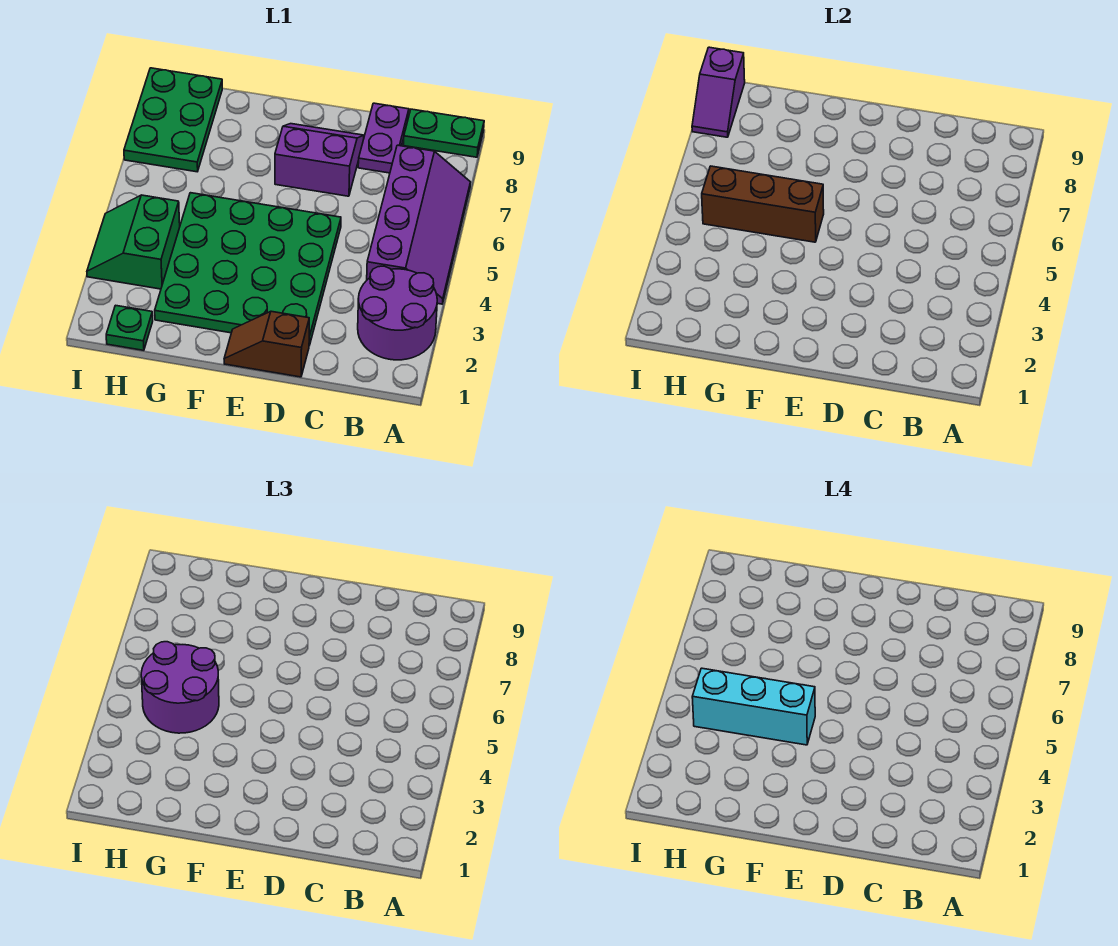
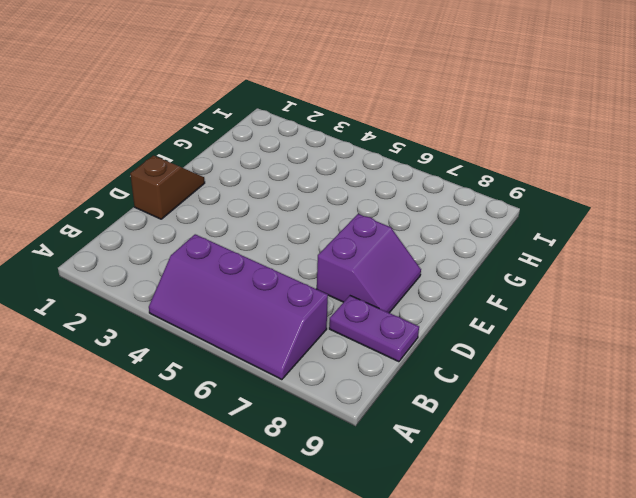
none -> purple 2x2 round brick [358,266,437,360]
none -> green 1x2 plate [404,109,484,157]
none -> green 4x4 plate [155,193,341,346]

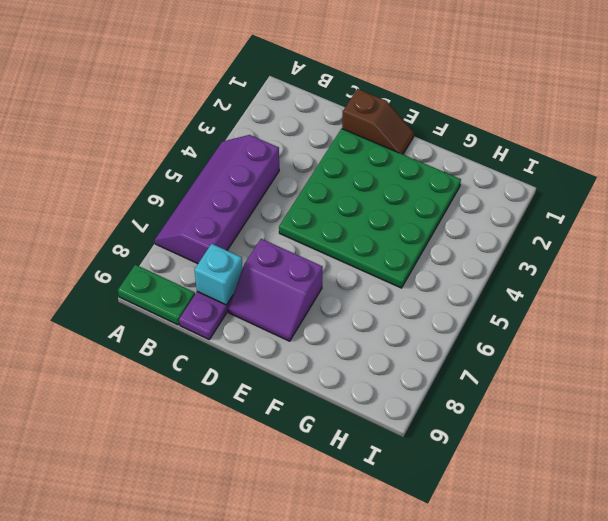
cyan 1x1 brick [194,244,242,305] -> none
none -> purple 2x2 round brick [358,266,437,360]
none -> green 1x1 plate [106,305,153,350]
none -> green 2x2 slope [87,195,180,289]

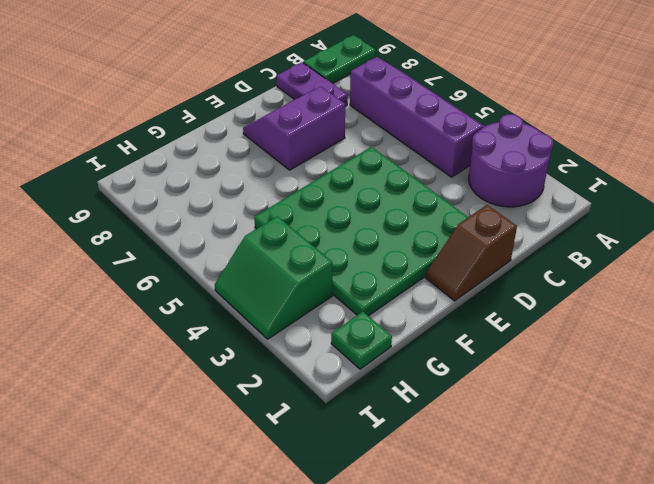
none -> green 2x3 plate [124,68,222,172]
none -> brown 1x3 brick [702,166,824,242]
none -> purple 1x2 slope [692,47,745,137]

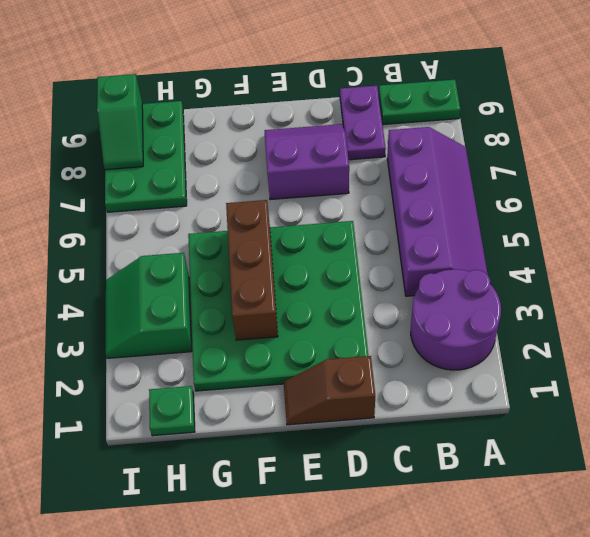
brown 1x3 brick [226,200,278,340] -> brown 1x3 brick turned to [702,166,824,242]
green 1x2 slope [97,74,143,170] -> purple 1x2 slope [692,47,745,137]
none -> purple 2x2 round brick [141,642,219,733]
none -> cyan 1x3 brick [692,668,815,745]

